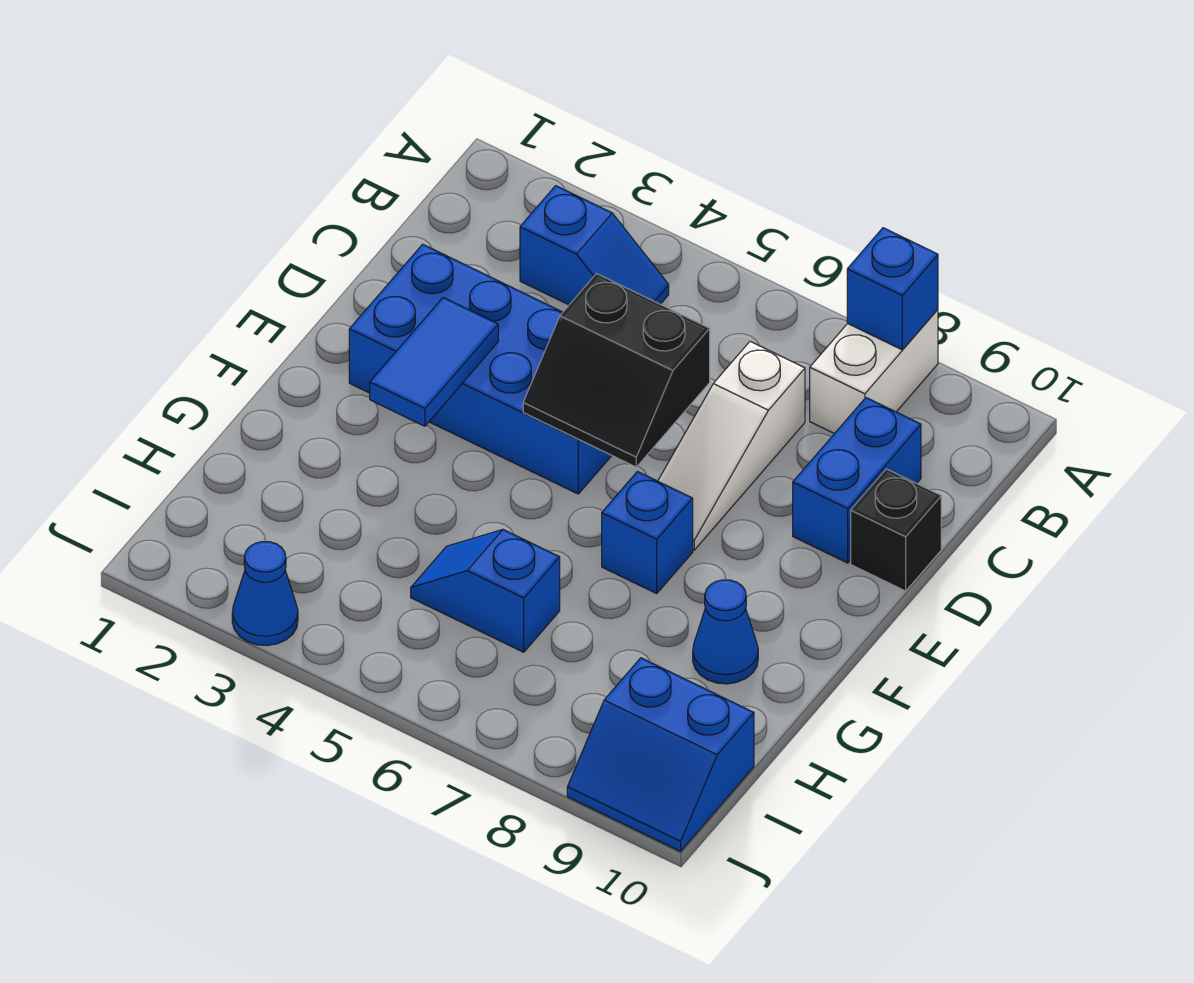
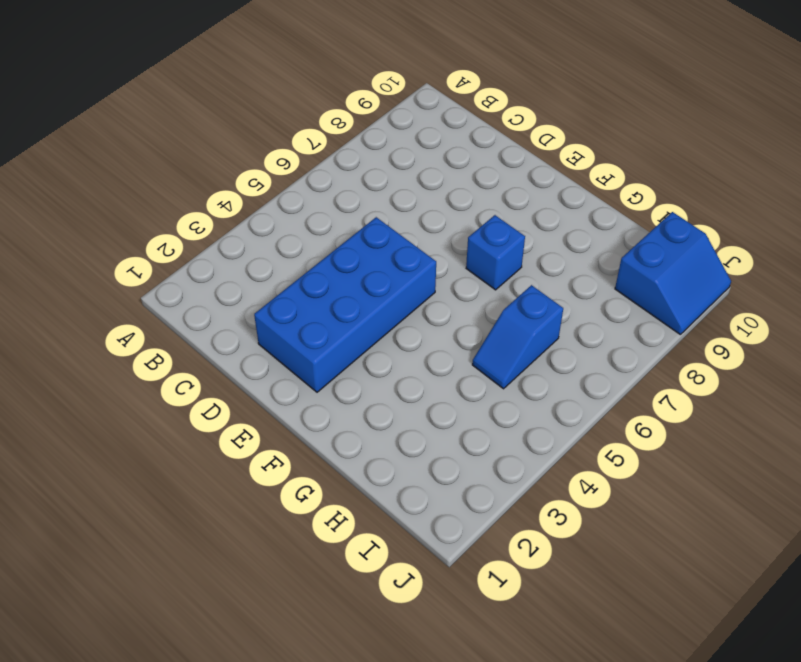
none -> white 1x2 brick [810,309,938,434]
none -> blue 1x2 slope [520,186,669,305]
none -> white 1x3 slope [658,341,805,550]

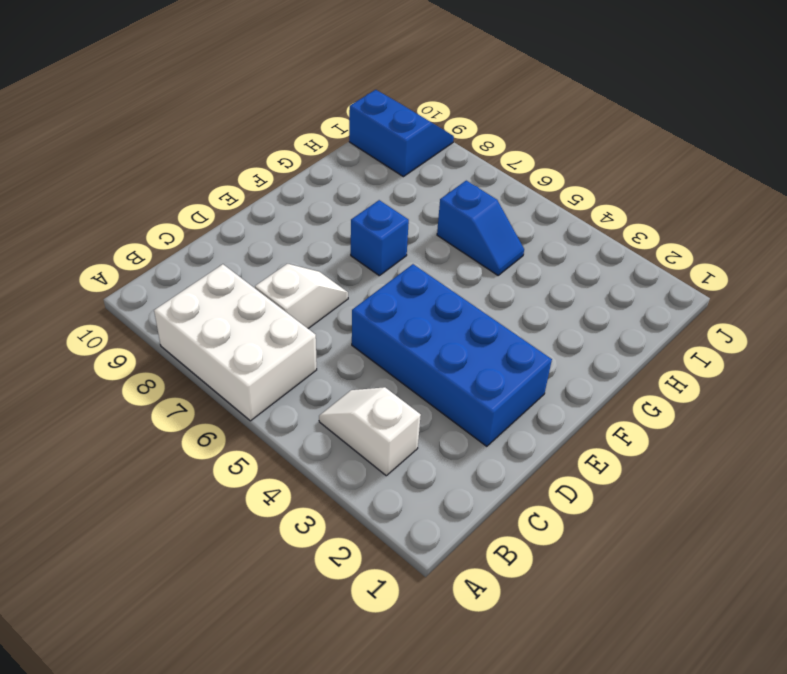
white 2x3 brick [154,264,317,421] -> white 1x2 brick [810,309,938,434]
white 1x2 slope [319,387,421,476] -> blue 1x2 slope [520,186,669,305]
white 1x2 slope [255,264,348,328] -> white 1x3 slope [658,341,805,550]
none -> blue 1x2 brick [793,398,921,563]
none -> black 1x1 brick [851,469,941,591]
none -> blue 1x1 cone [693,580,758,684]

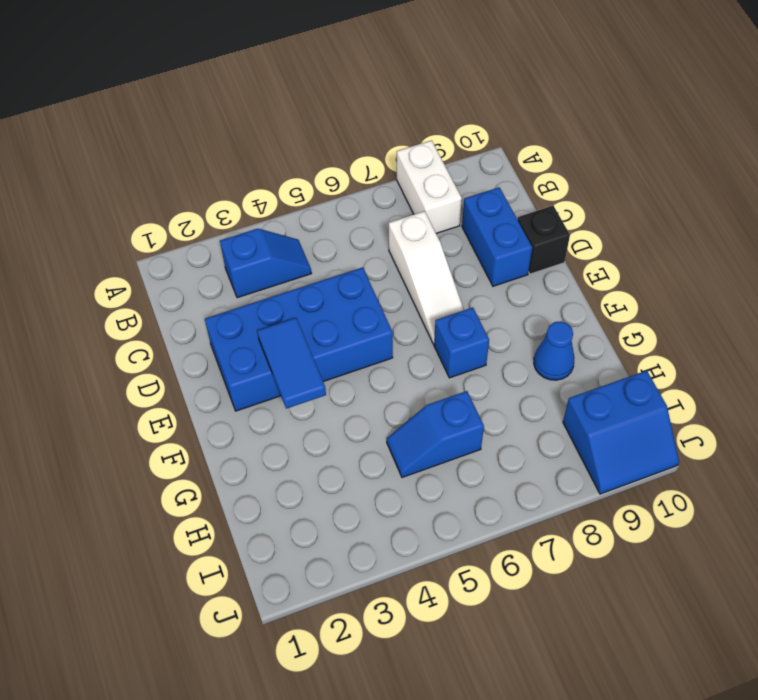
none -> blue 1x1 cone [232,542,298,646]
none -> blue 1x1 brick [847,228,938,350]
none -> black 2x2 slope [523,274,710,467]

